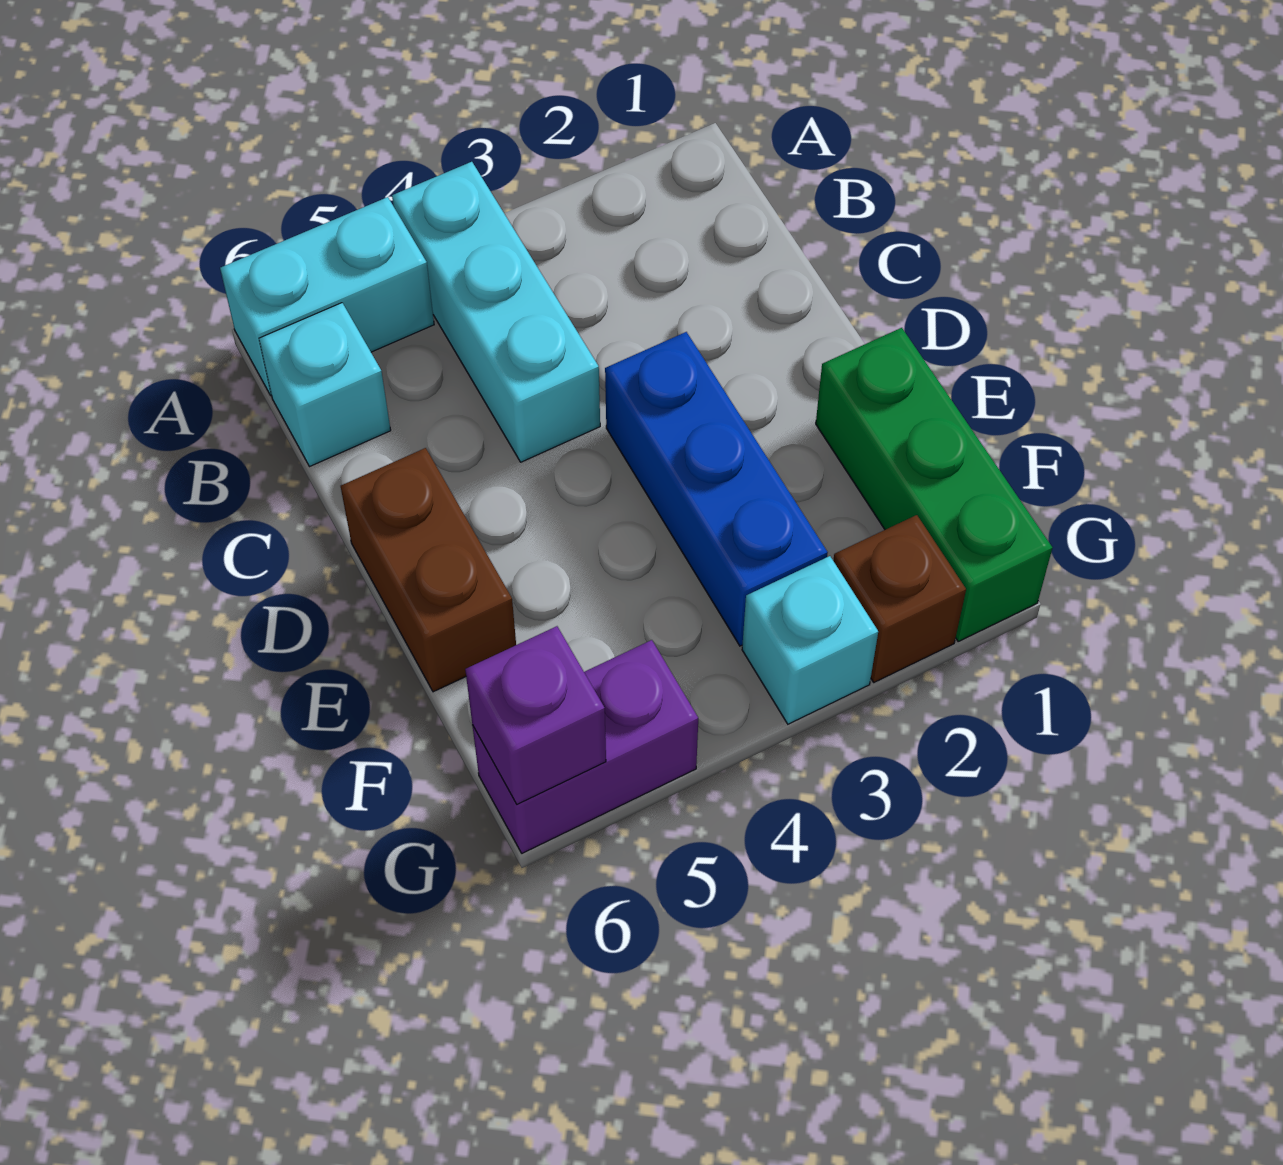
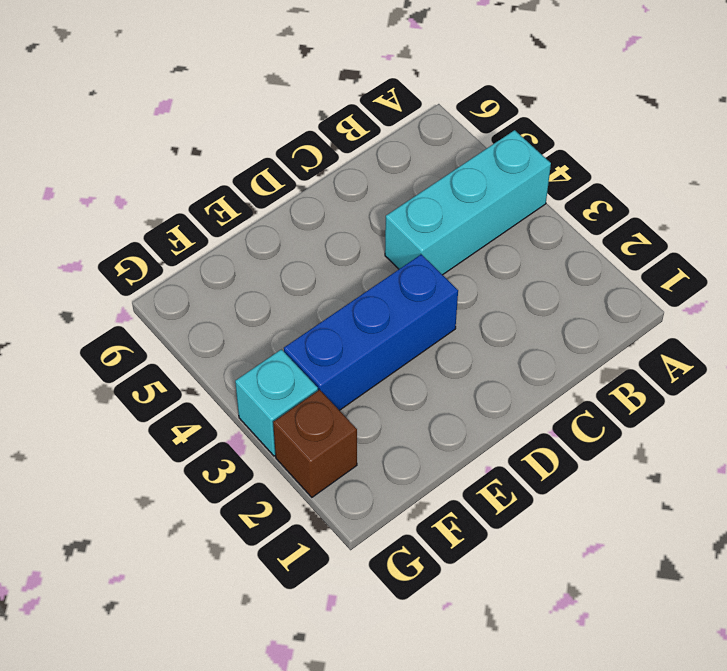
none -> cyan 1x2 brick [220,197,434,396]
none -> cyan 1x1 brick [259,303,391,467]

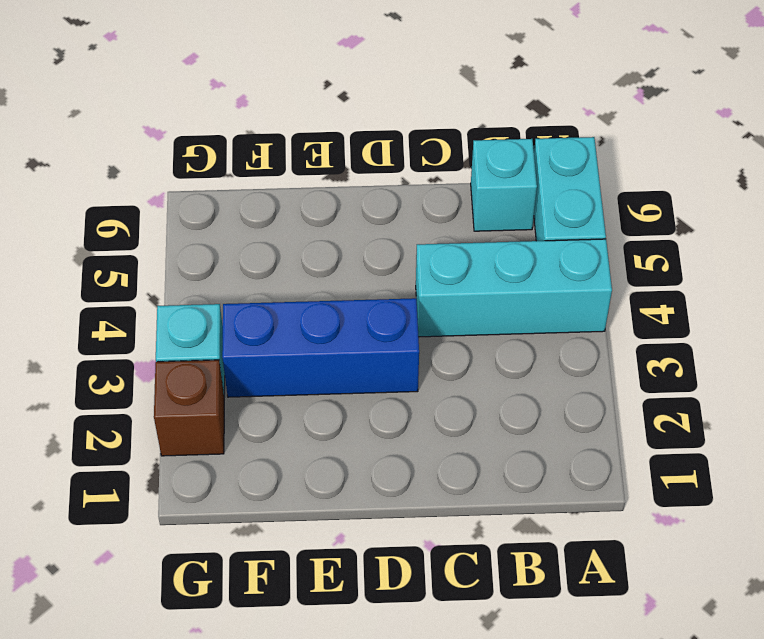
none -> brown 1x2 brick [341,448,516,692]
none -> green 1x3 brick [816,328,1052,641]

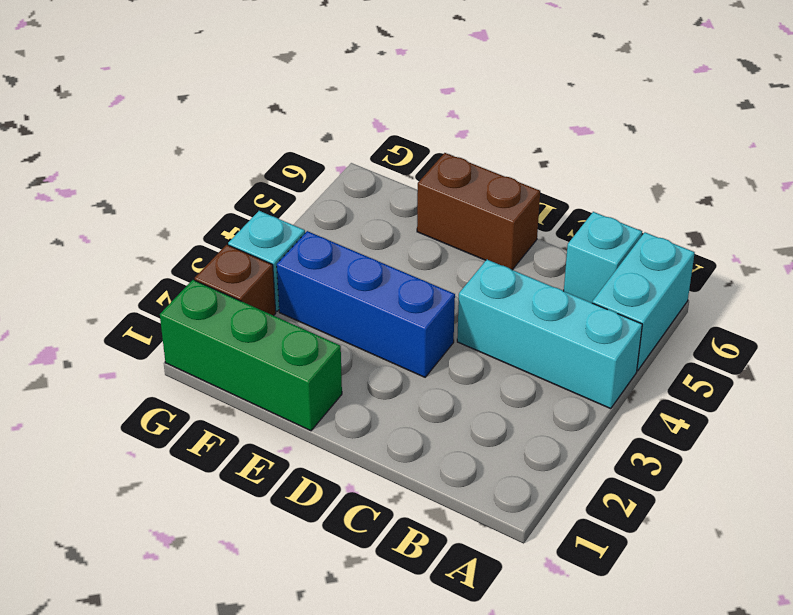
none -> purple 1x2 brick [472,640,698,853]
none -> purple 1x1 brick [465,626,606,804]

